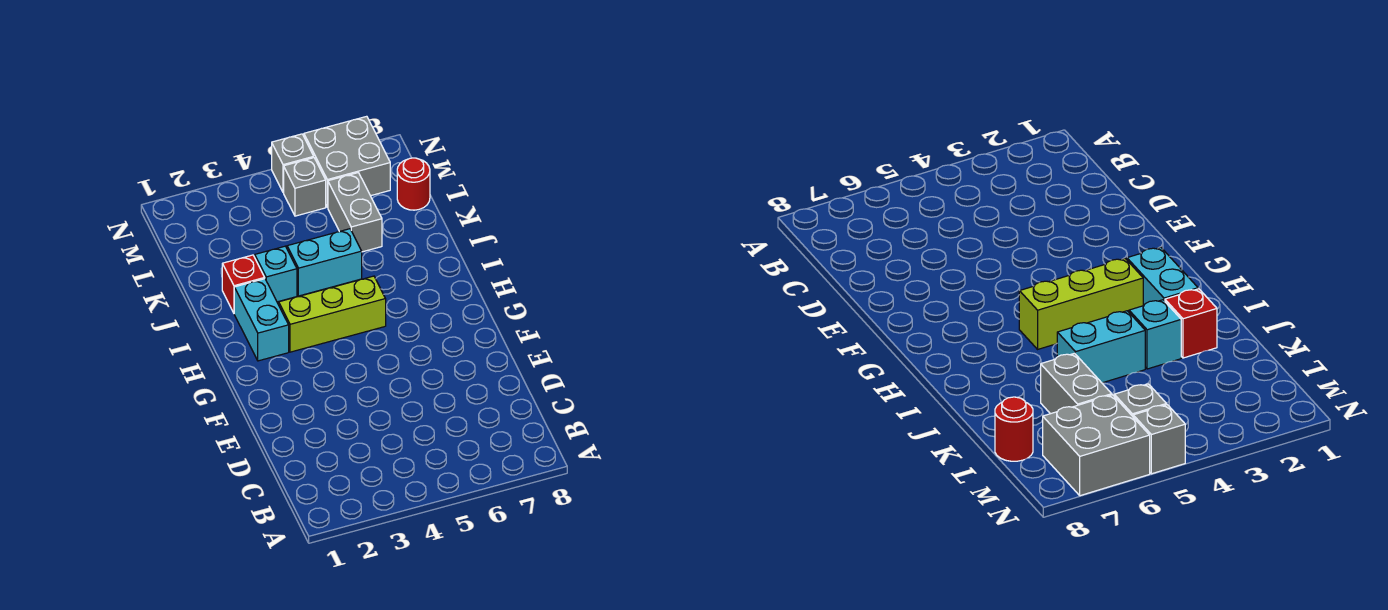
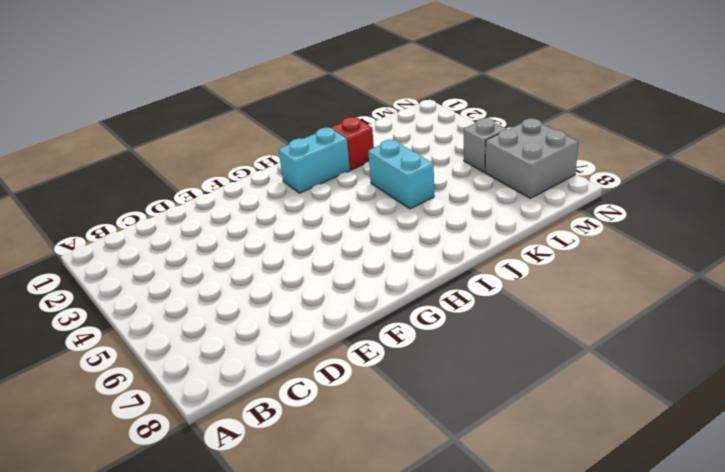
none -> lime 1x3 brick [279,276,386,352]
none -> cyan 1x1 brick [255,246,297,302]

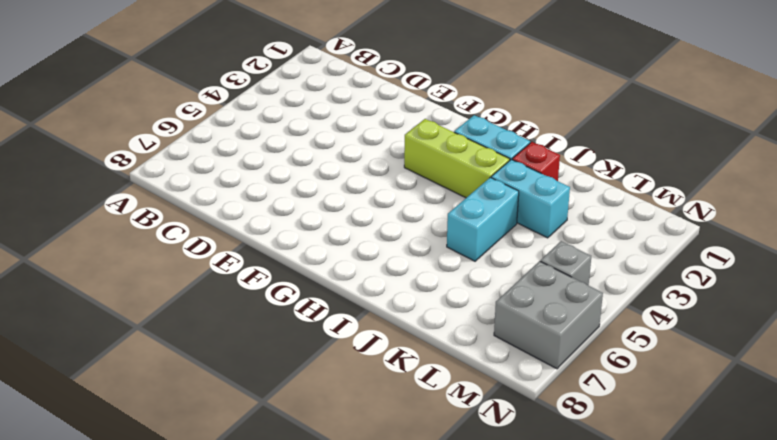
lime 1x3 brick [404,119,510,198] -> lime 1x3 brick turned to [279,276,386,352]
cyan 1x2 brick [491,159,570,238] -> cyan 1x1 brick [255,246,297,302]
none -> grey 1x2 brick [328,173,382,252]
none -> red 1x1 round brick [397,158,430,210]

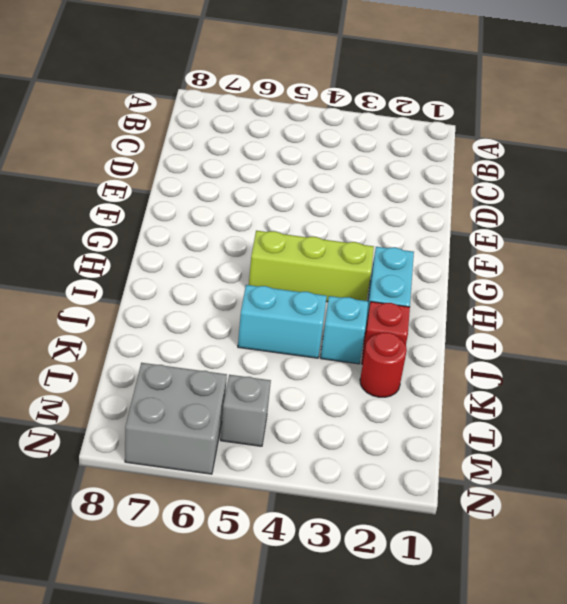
red 1x1 round brick [360,332,407,397] -> red 1x1 round brick moved to [397,158,430,210]
none -> grey 1x2 brick [328,173,382,252]
none -> grey 1x1 brick [272,134,314,192]

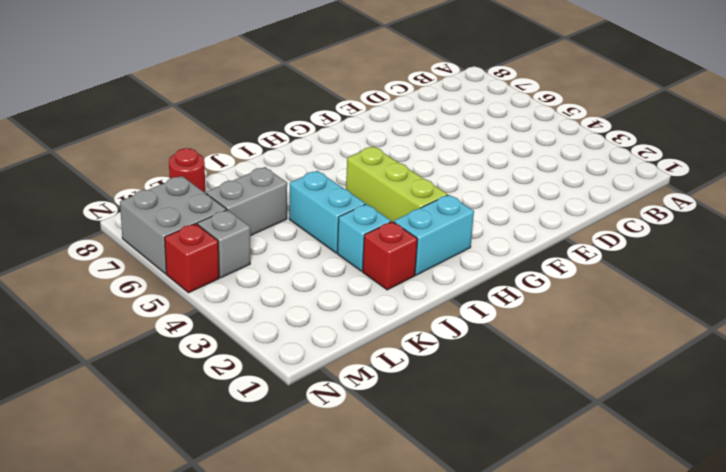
red 1x1 brick [165,224,219,293] -> grey 1x1 brick [272,134,314,192]

